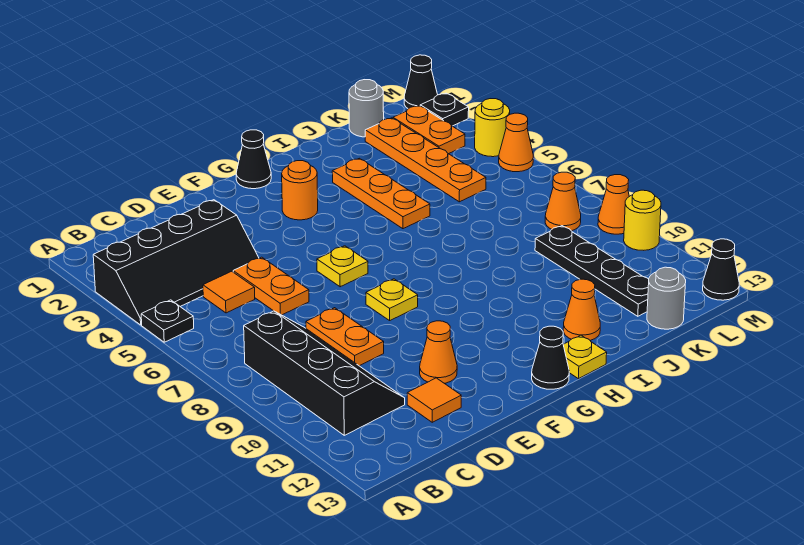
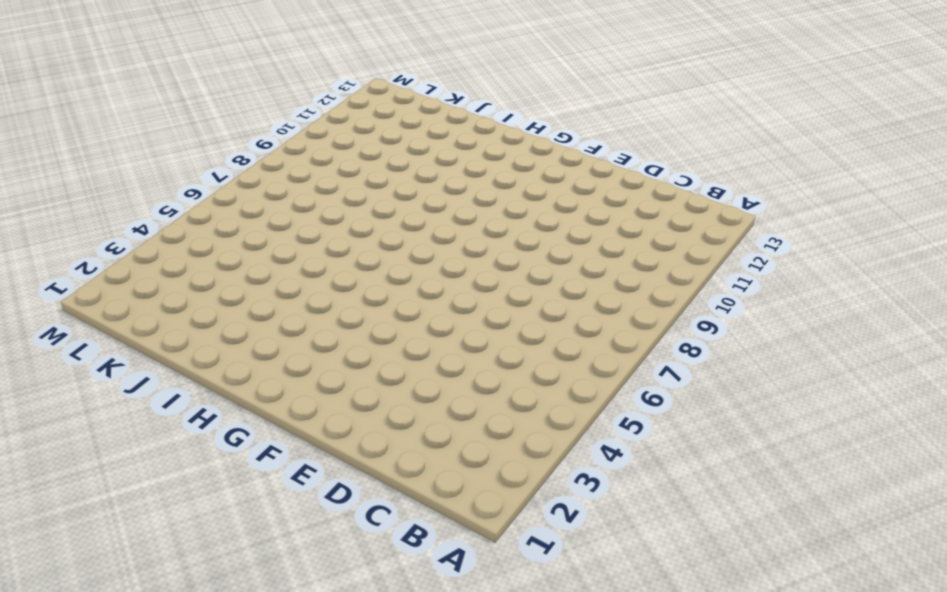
none -> black 2x4 slope [93,200,259,325]
none -> black 1x1 plate [141,300,194,342]
none -> black 2x4 slope [244,311,405,435]

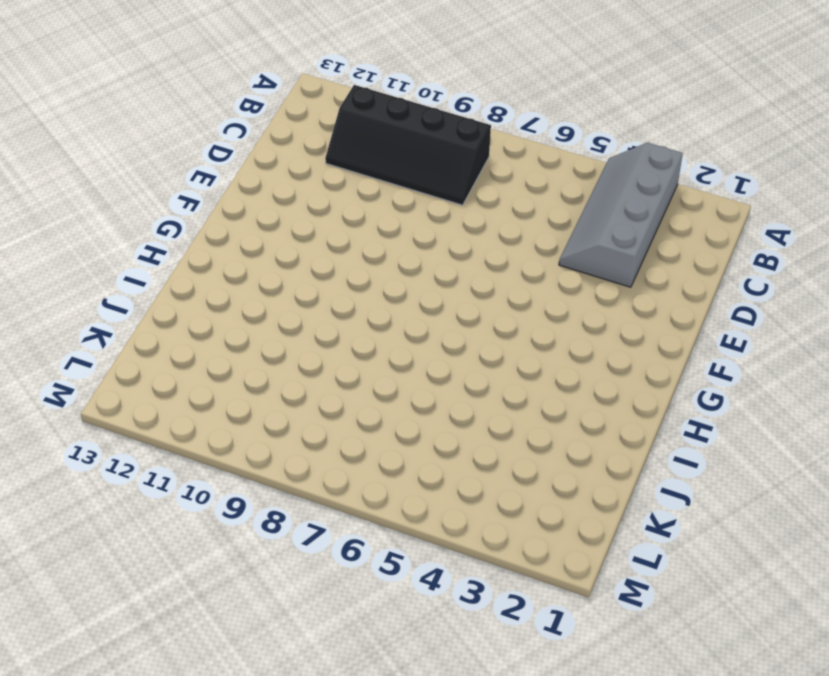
grey 2x4 slope [559,143,683,287] -> black 2x4 slope [93,200,259,325]
none -> black 1x1 plate [141,300,194,342]
none -> orange 1x1 tile [203,271,255,313]
none -> orange 1x2 plate [233,257,309,315]

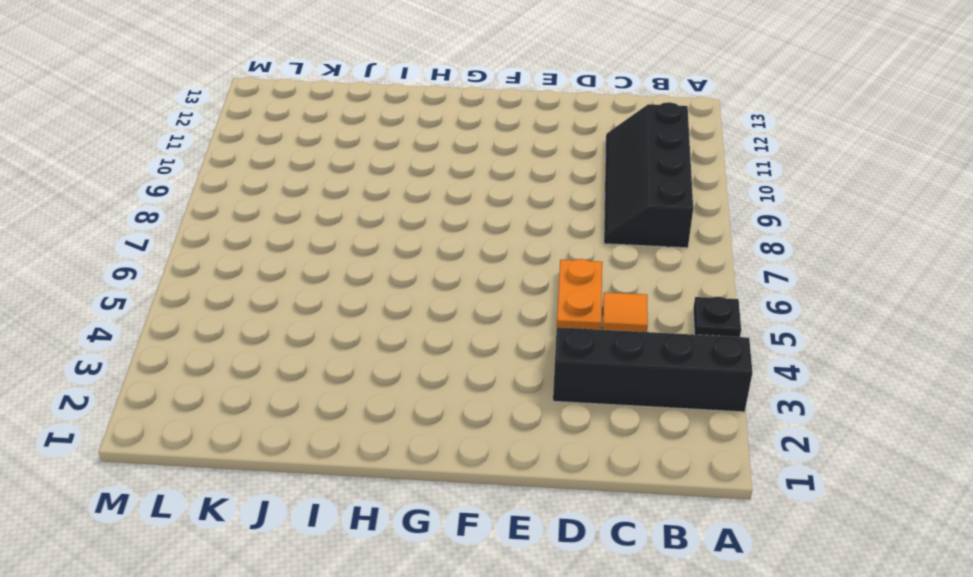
none -> orange 1x2 plate [306,308,384,366]
none -> orange 1x1 tile [407,378,461,422]
none -> orange 1x1 cone [420,321,457,383]

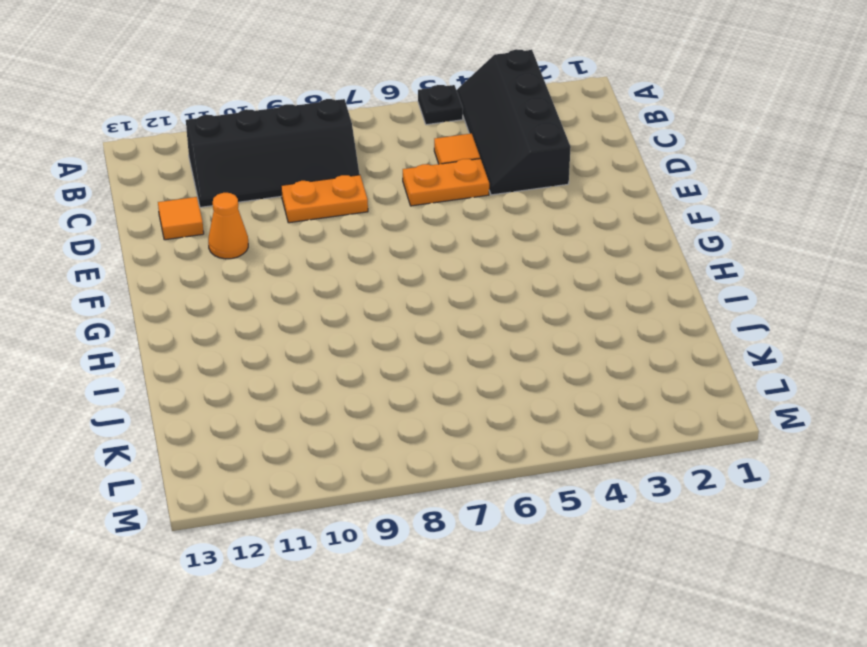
none -> yellow 1x1 plate [317,246,368,287]
none -> yellow 1x1 plate [366,279,418,321]
none -> black 1x1 cone [236,130,271,189]

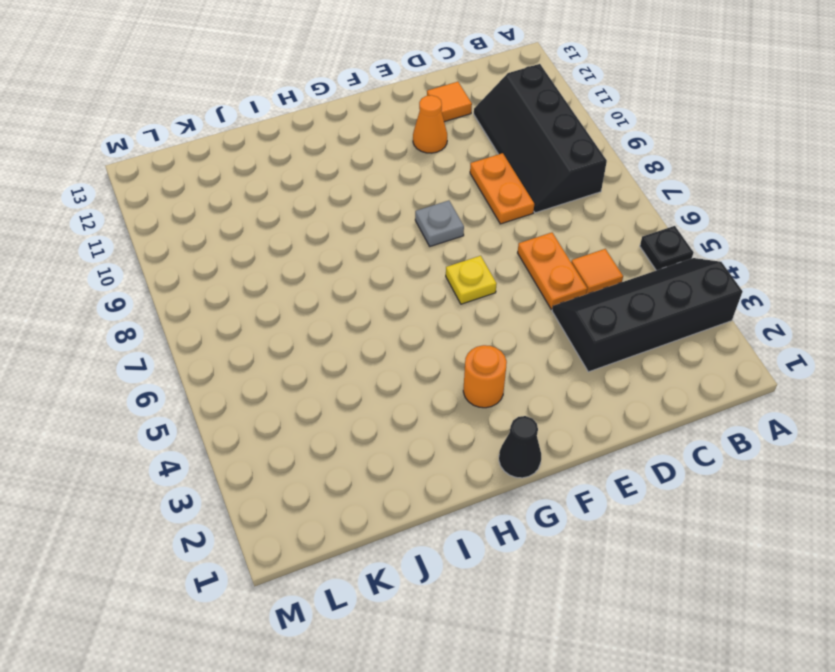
grey 1x1 plate [415,201,464,246] -> yellow 1x1 plate [366,279,418,321]
none -> black 1x1 cone [532,326,569,389]
none -> yellow 1x1 plate [563,335,607,379]
none -> orange 1x3 plate [332,158,430,229]

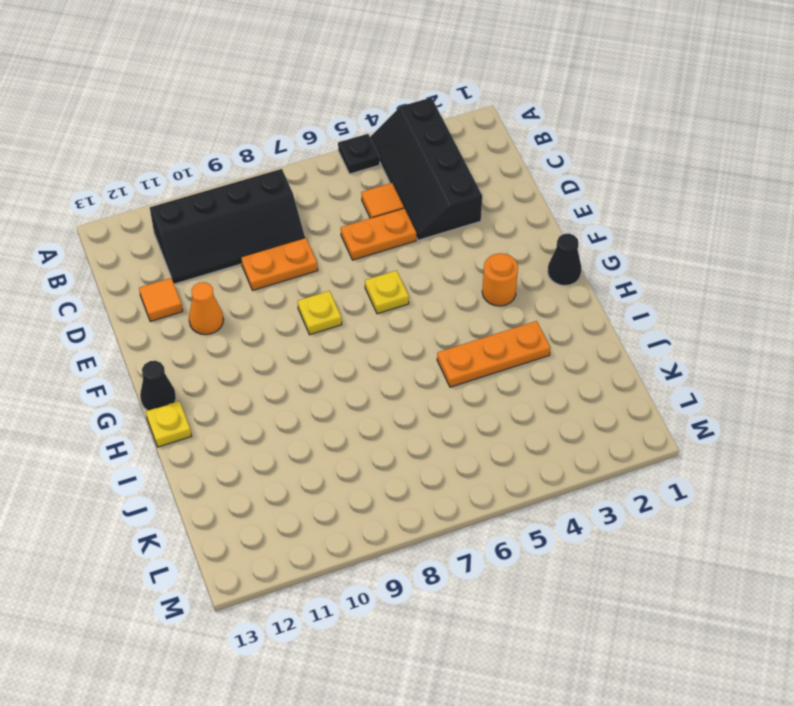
none -> orange 1x1 cone [563,279,600,340]
none -> grey 1x1 round brick [349,80,384,137]
none -> orange 1x4 plate [365,118,486,202]

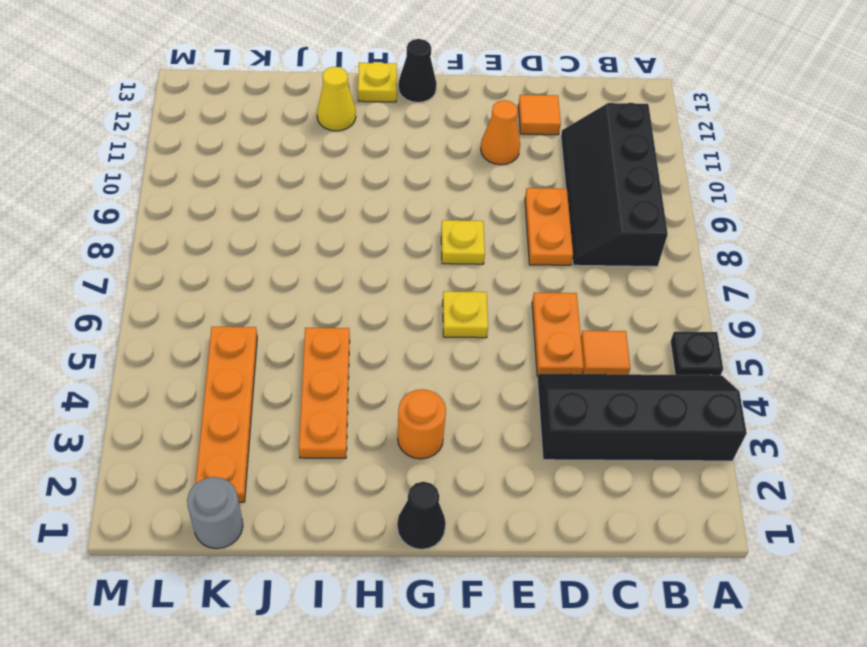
yellow 1x1 cone [317,67,356,131] -> orange 1x1 cone [563,279,600,340]
none -> black 1x4 plate [535,226,649,316]
none -> grey 1x1 round brick [647,267,686,329]
none -> orange 1x2 plate [393,106,465,154]

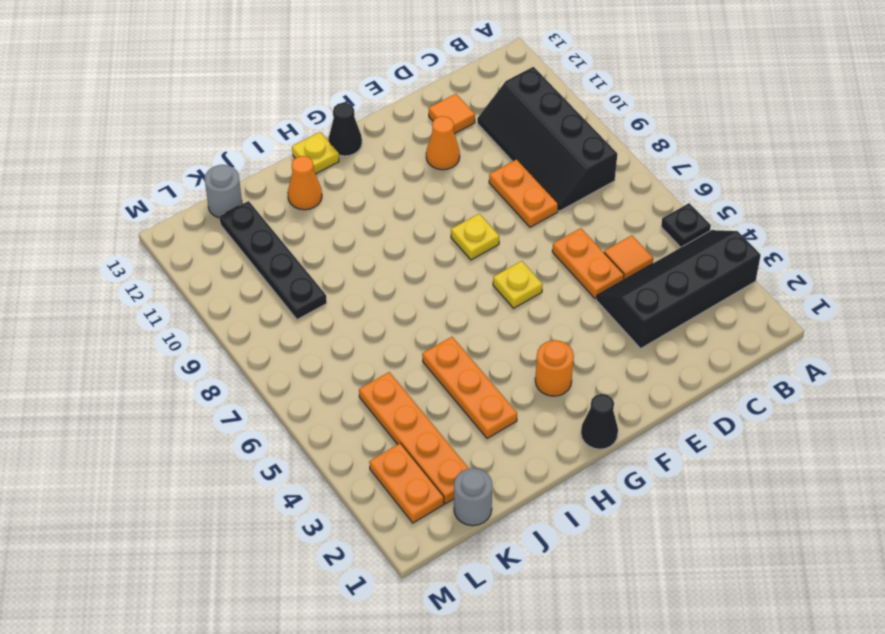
none -> orange 1x1 cone [545,172,581,231]
none -> black 1x1 cone [404,55,438,109]
none -> black 1x1 plate [420,93,469,126]

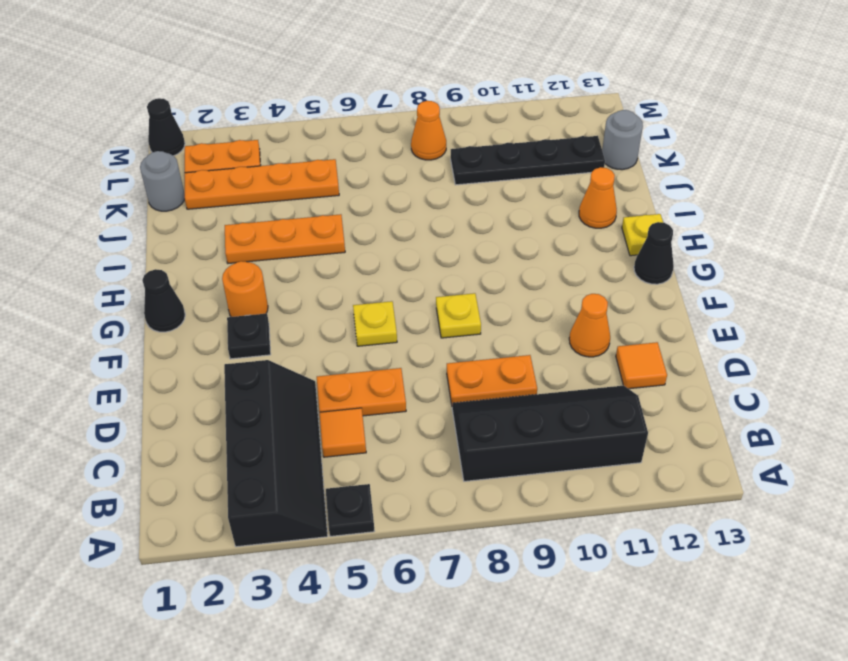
black 1x1 plate [227,313,271,359] -> black 1x1 plate moved to [420,93,469,126]
none -> yellow 1x1 round brick [475,99,510,157]
none -> orange 1x1 cone [499,113,533,172]
none -> orange 1x1 cone [598,175,629,234]

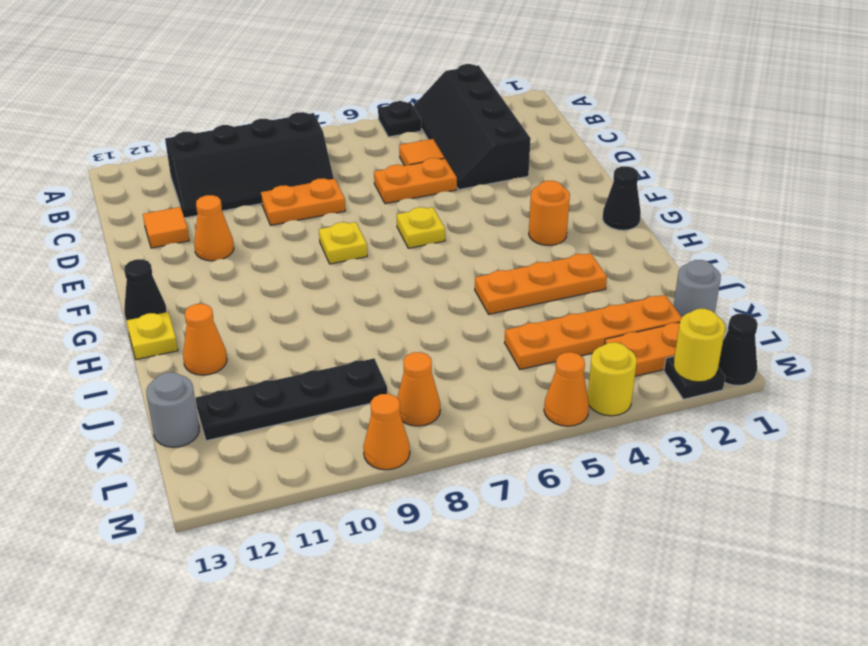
yellow 1x1 round brick [674,309,725,382] -> yellow 1x1 round brick moved to [624,190,661,250]
none -> black 1x1 cone [703,239,739,300]

